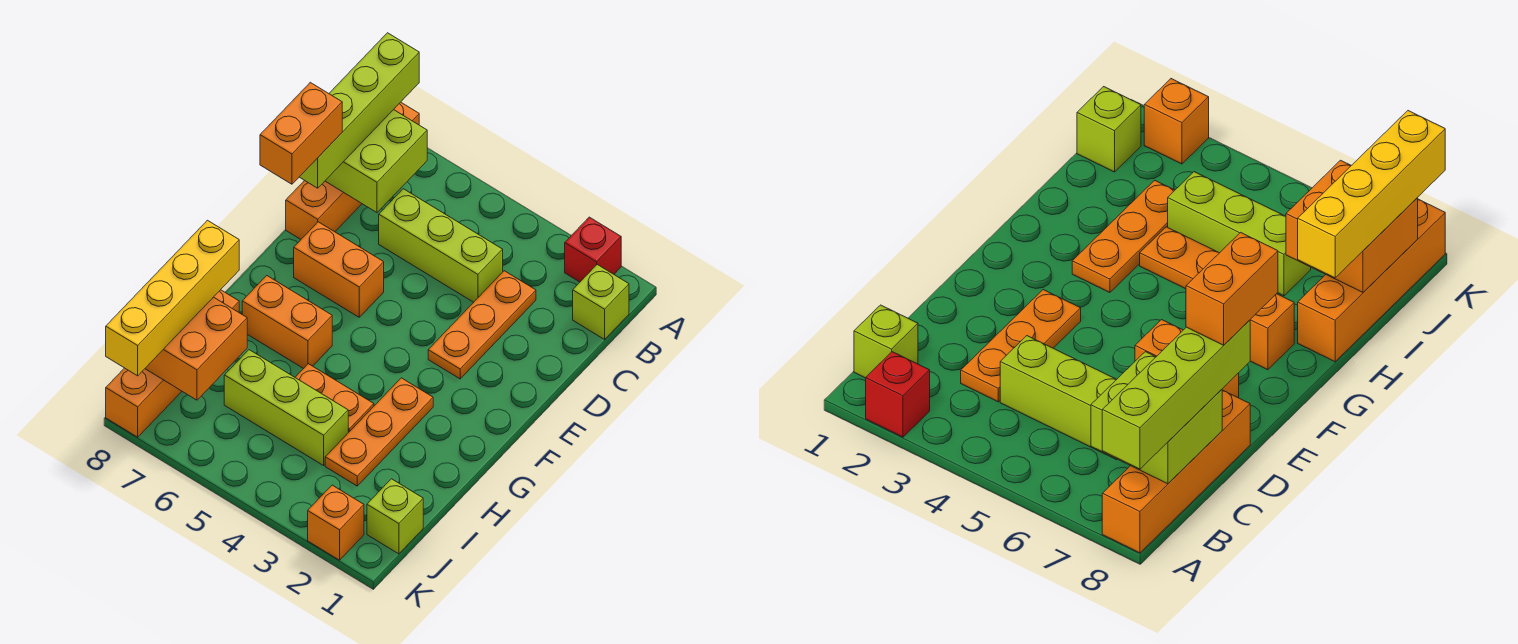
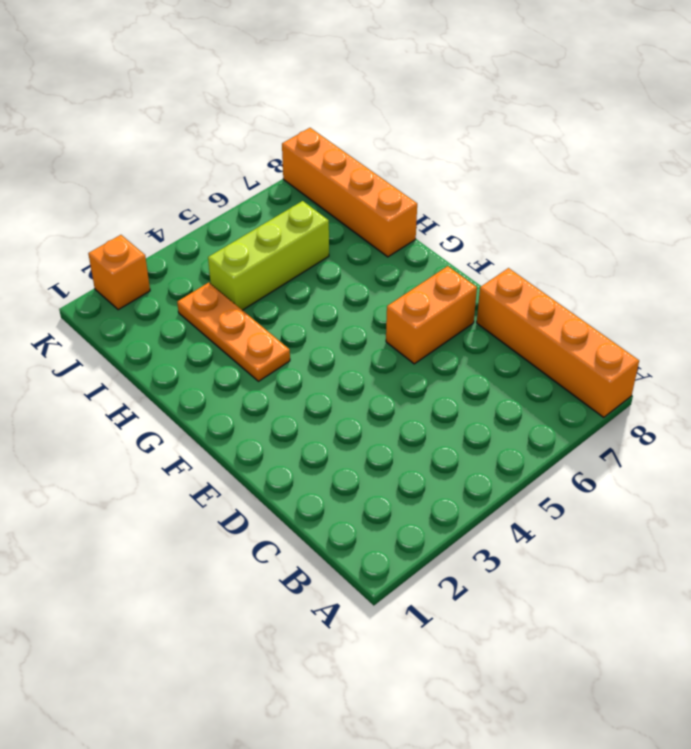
none -> red 1x1 brick [565,217,621,282]
none -> lime 1x1 brick [573,265,629,339]
none -> orange 1x3 plate [428,271,536,379]

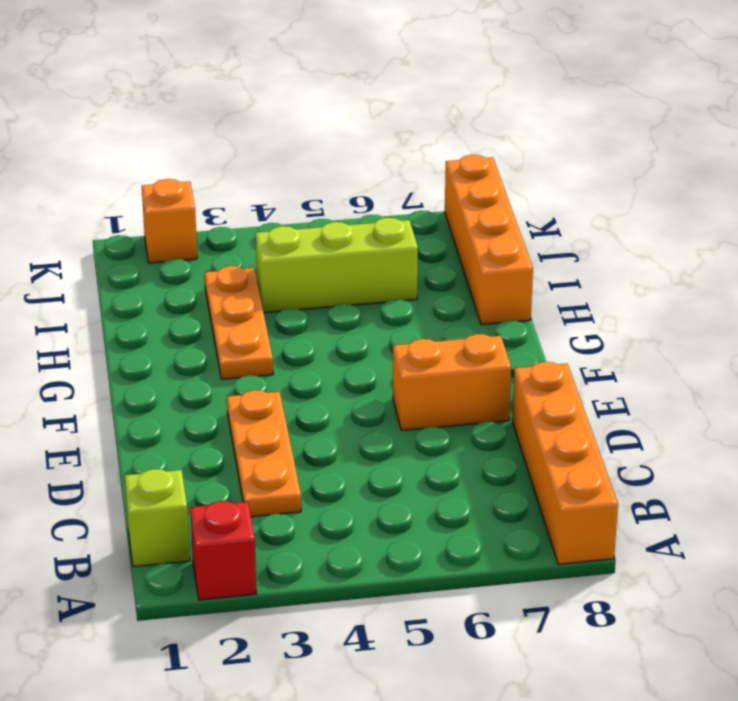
none -> lime 1x3 brick [379,189,503,302]
none -> orange 1x2 brick [242,276,332,369]
none -> orange 1x2 plate [295,364,374,433]

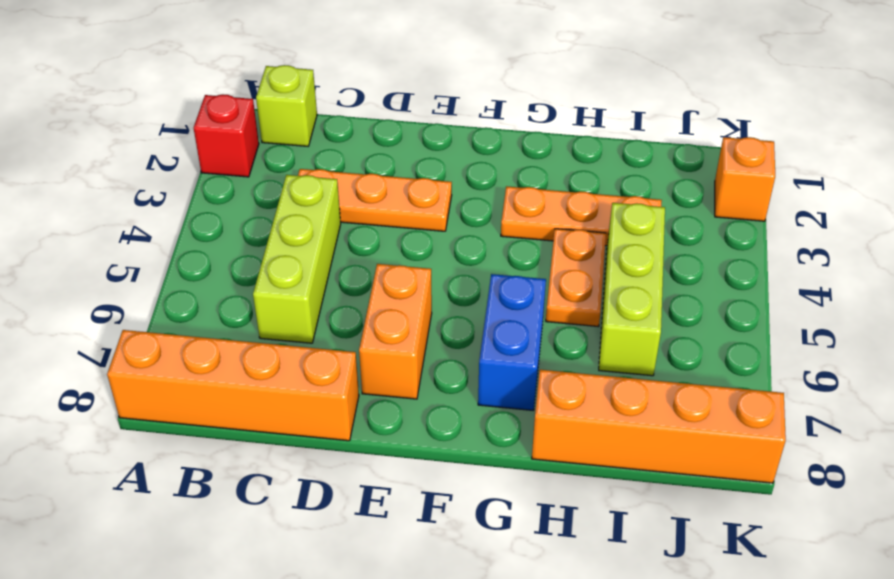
blue 1x2 brick [478,274,546,410] -> orange 1x2 brick [242,276,332,369]
none -> lime 1x1 brick [367,479,423,554]
none -> lime 2x2 brick [325,110,427,212]
none -> orange 2x2 brick [145,297,247,400]

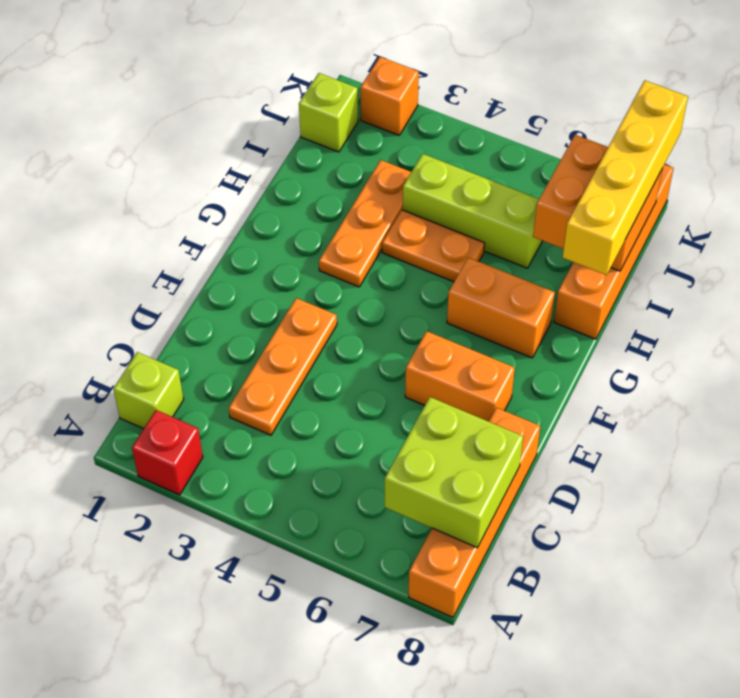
none -> lime 1x3 brick [379,189,503,302]
none -> lime 1x4 brick [300,33,419,188]
none -> orange 1x2 brick [260,82,342,184]

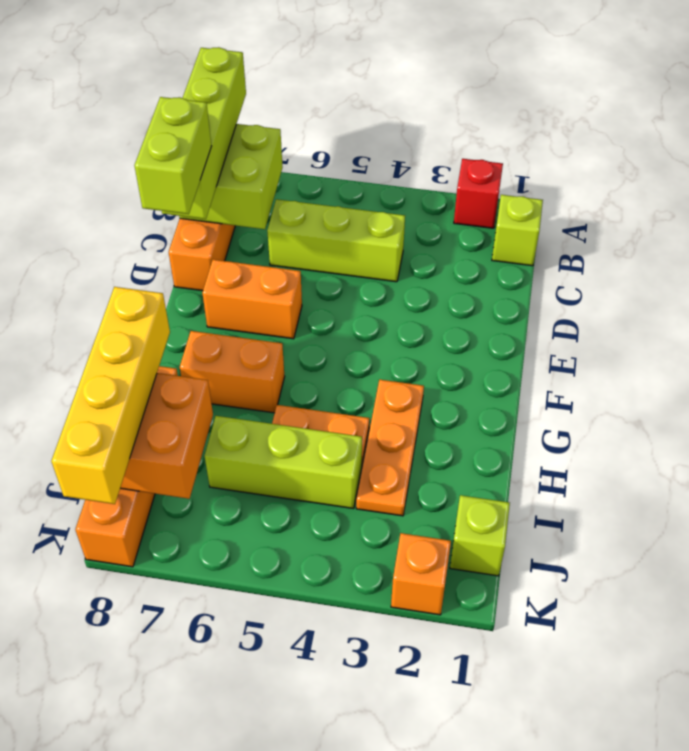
lime 1x2 brick [134,97,211,214] -> orange 1x2 brick [260,82,342,184]
none -> orange 1x3 plate [428,271,536,379]

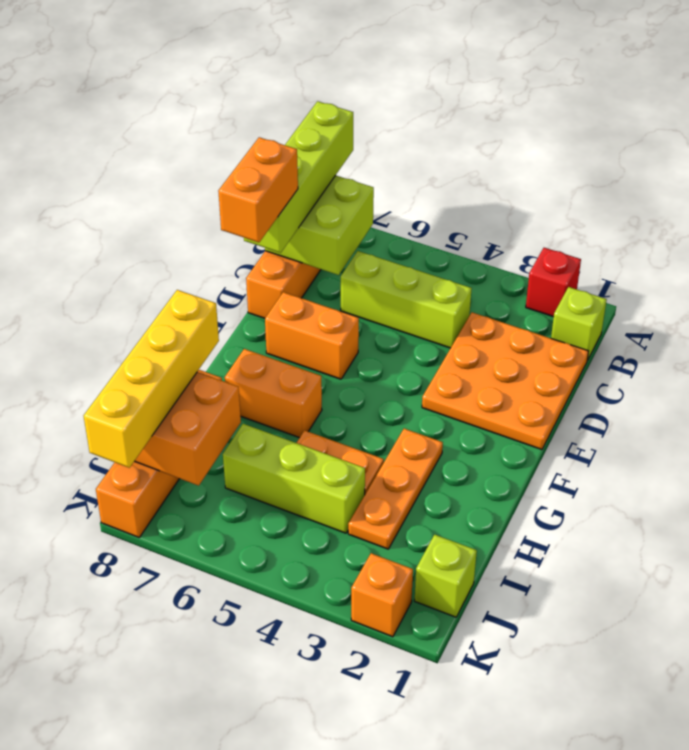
orange 3x3 plate [422,312,588,450] -> orange 1x3 plate [428,271,536,379]

